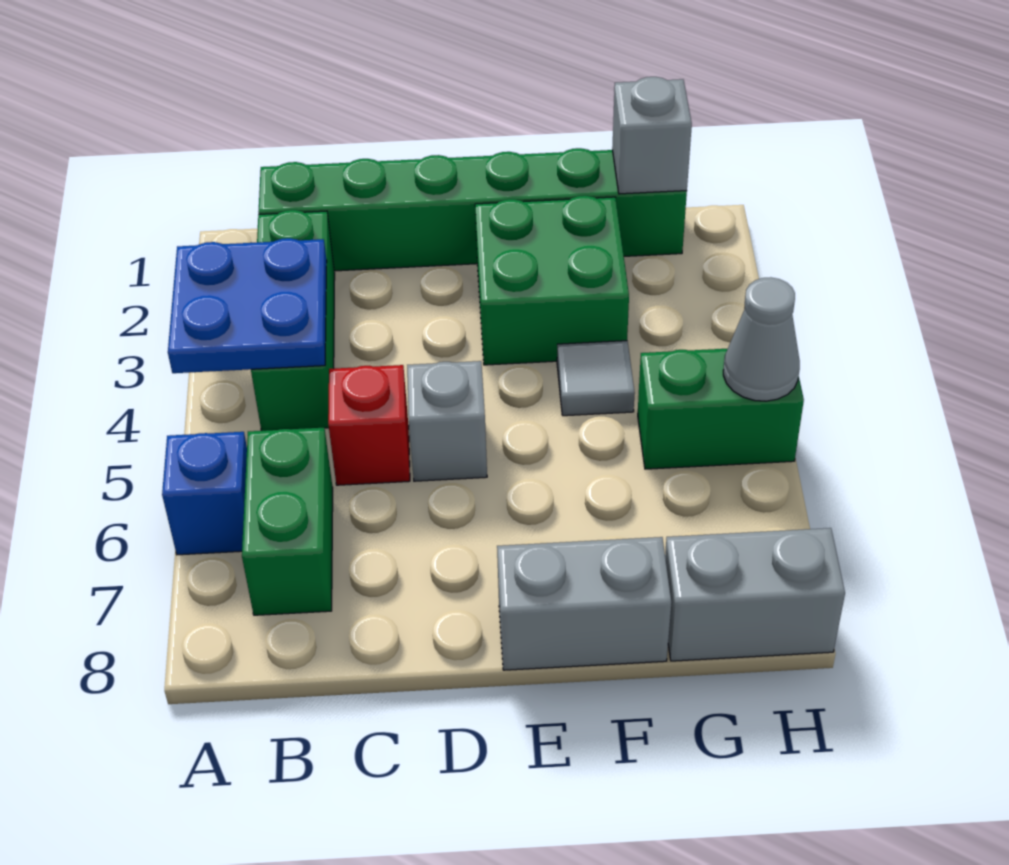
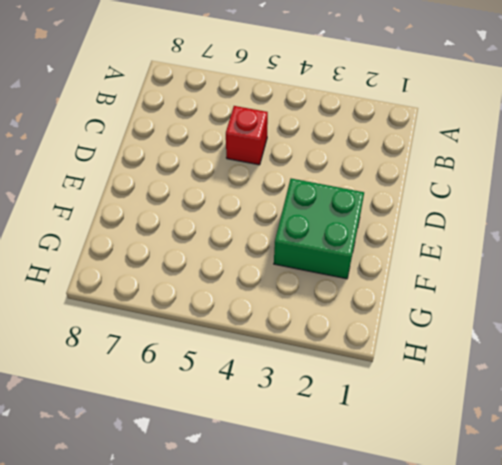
none -> blue 1x1 brick [162,432,247,555]
none -> green 1x6 brick [258,148,687,271]
none -> green 1x3 brick [251,210,335,431]

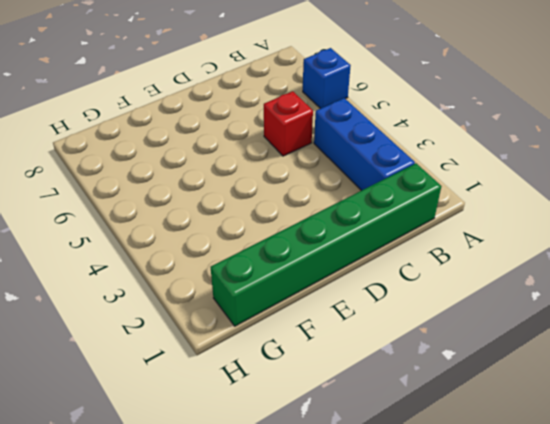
blue 1x3 brick [314,98,415,191] -> green 1x3 brick [251,210,335,431]
none -> green 1x2 brick [242,428,333,615]
none -> grey 1x1 brick [407,361,487,481]
none -> green 2x2 brick [475,196,629,365]

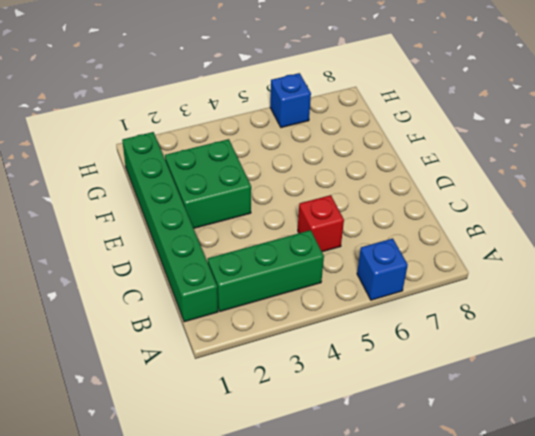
blue 1x1 brick [270,73,311,128] -> none
none -> green 1x2 brick [242,428,333,615]
none -> grey 1x1 brick [407,361,487,481]
none -> grey 1x2 brick [497,537,672,670]

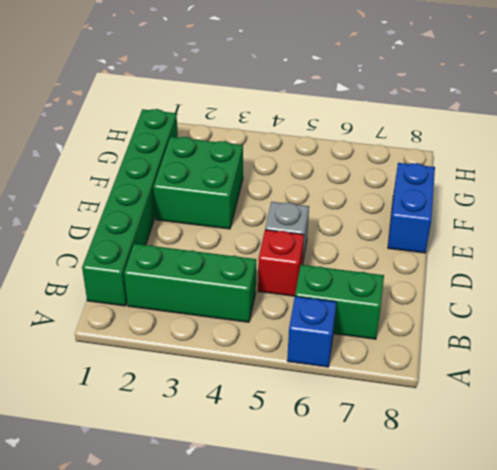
blue 1x2 brick [388,163,435,253] -> grey 1x2 brick [497,537,672,670]
none -> grey 1x1 tile [557,341,635,416]
none -> green 1x2 brick [638,349,804,469]
none -> grey 1x2 brick [665,528,845,661]

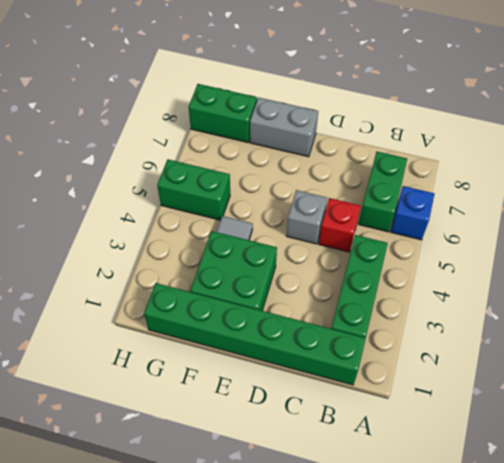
green 1x2 brick [189,84,257,143] -> grey 1x2 brick [665,528,845,661]
none -> blue 2x2 plate [168,238,327,373]
none -> grey 1x1 brick [612,77,692,194]
none -> grey 1x1 cone [723,277,800,401]

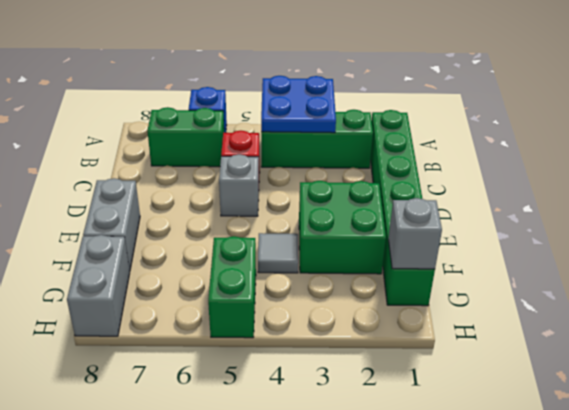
none -> grey 1x1 cone [723,277,800,401]

